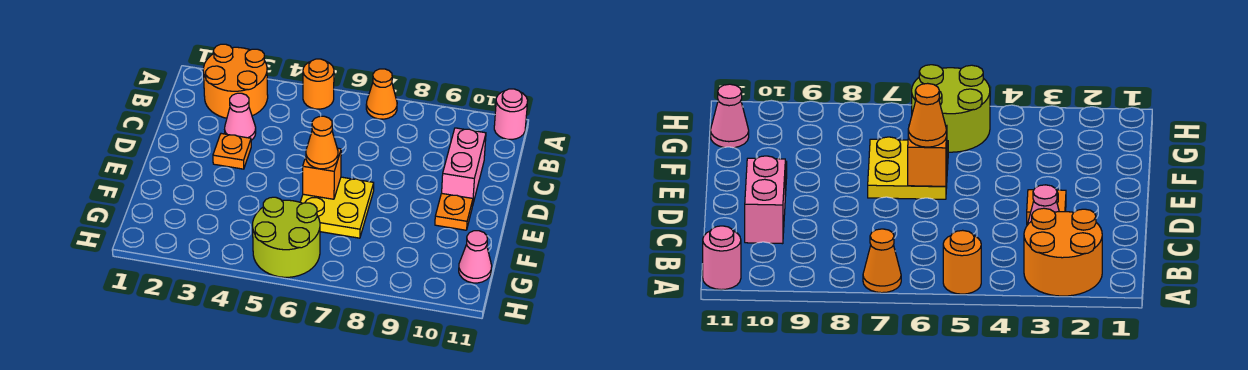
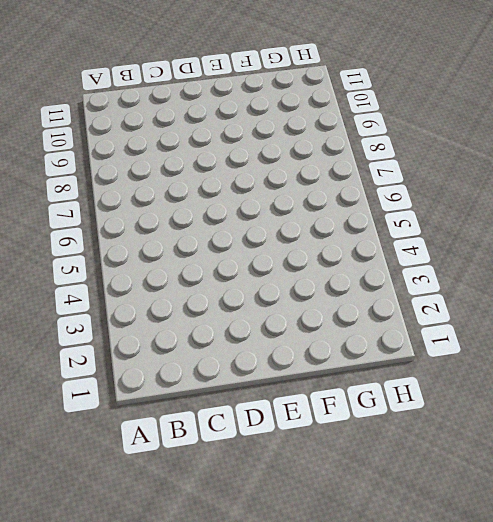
none -> orange 2x2 round brick [203,44,268,118]
none -> orange 1x1 round brick [303,59,334,109]
none -> orange 1x1 cone [366,69,397,119]

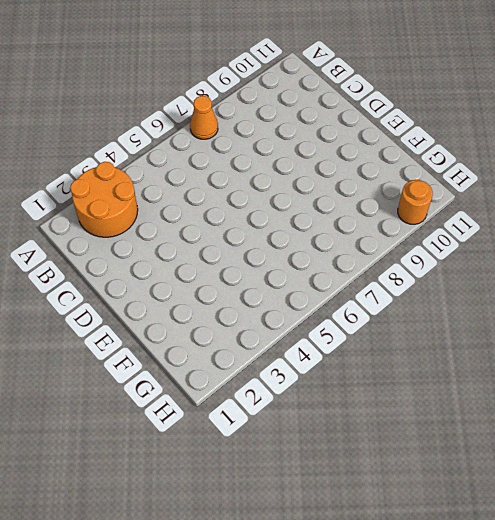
orange 1x1 round brick [398,180,433,224] -> orange 1x1 round brick moved to [303,59,334,109]
none -> pink 1x1 round brick [494,89,528,140]
none -> pink 1x1 cone [225,93,256,140]
none -> pink 1x2 brick [442,128,486,203]

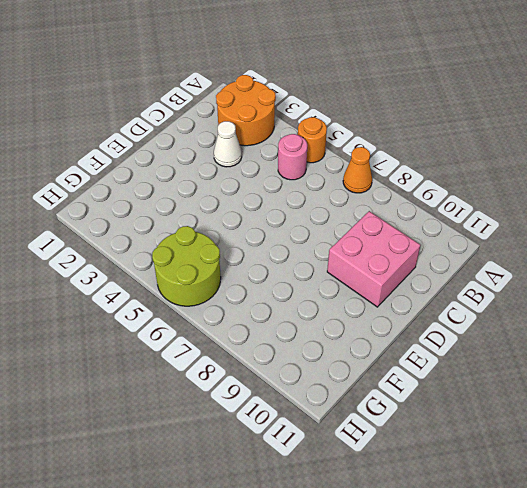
pink 1x1 round brick [278,134,307,180] -> pink 1x1 round brick moved to [494,89,528,140]
white 1x1 cone [214,121,242,167] -> pink 1x1 cone [225,93,256,140]
pink 2x2 brick [327,211,420,307] -> pink 1x2 brick [442,128,486,203]
none -> orange 1x1 plate [213,134,251,169]
none -> yellow 2x2 plate [300,177,374,238]
none -> orange 1x1 plate [435,193,473,230]

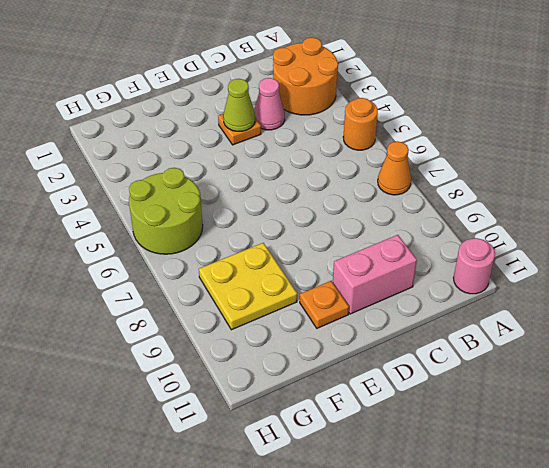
lime 1x1 cone [223,79,255,131] -> none
yellow 2x2 plate [199,243,297,330] -> yellow 2x2 plate moved to [300,177,374,238]
none -> pink 1x1 cone [459,231,492,283]
none -> orange 1x1 brick [303,148,341,199]
none -> orange 1x1 cone [306,116,338,169]

